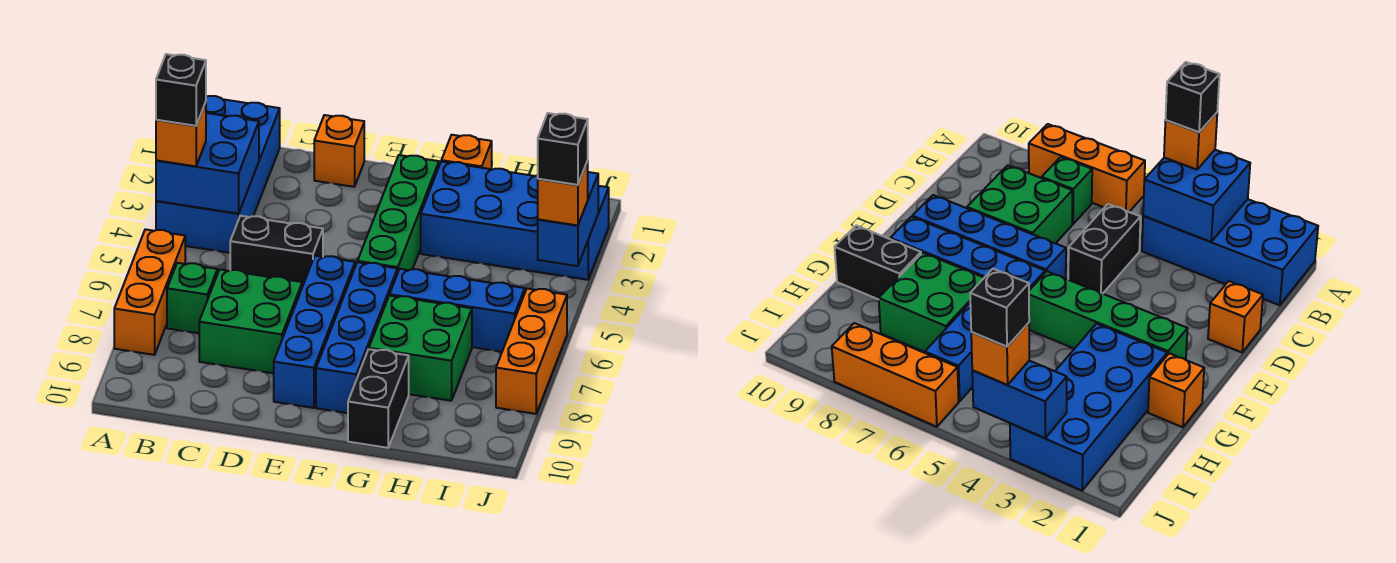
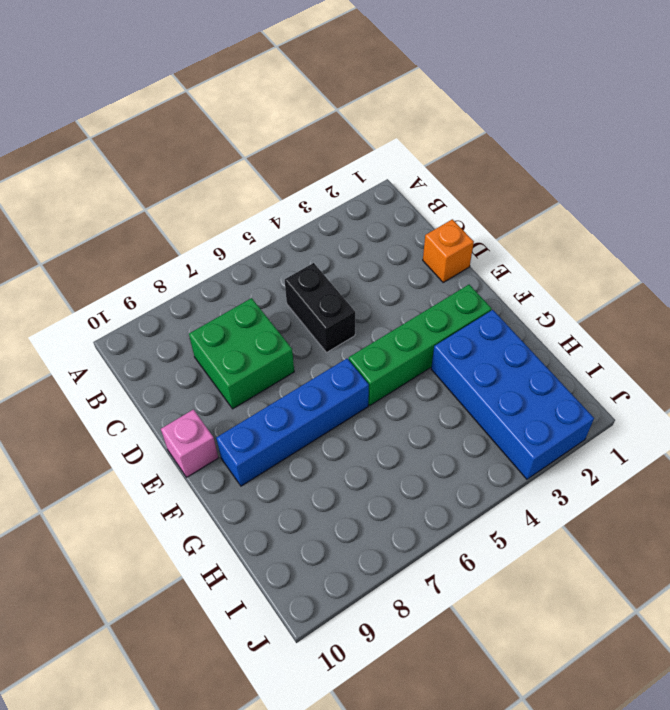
pink 1x1 brick [161,410,218,477] -> none
none -> blue 2x4 brick [156,96,280,253]
none -> orange 1x3 brick [114,229,185,355]
none -> green 1x1 brick [167,263,217,333]

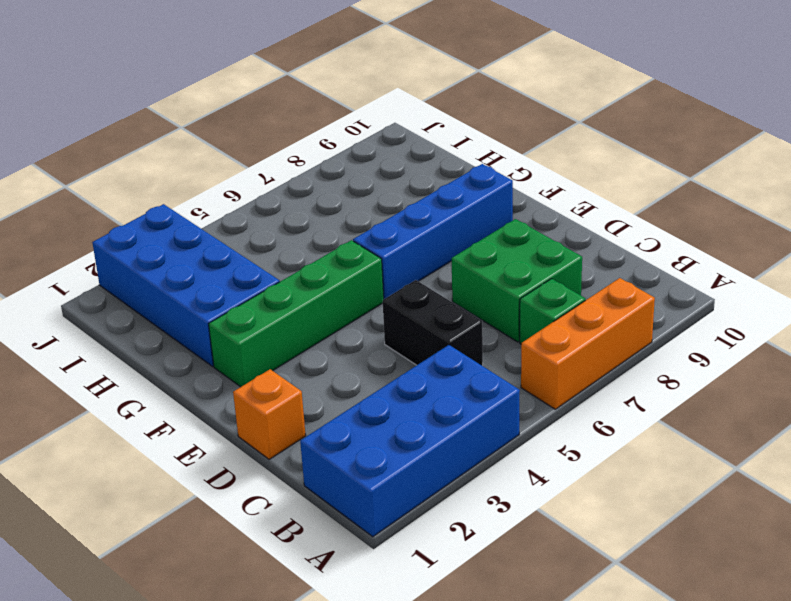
none -> blue 1x4 brick [274,256,355,408]
none -> orange 1x1 brick [441,135,492,169]
none -> blue 1x3 brick [390,269,525,352]

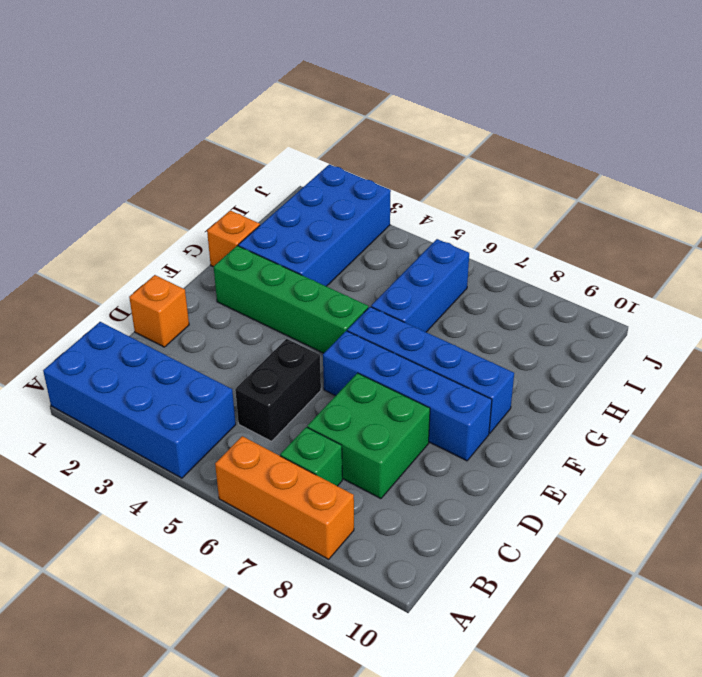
none -> green 2x2 brick [369,296,472,401]
none -> black 1x2 brick [348,349,409,448]
none -> orange 1x3 brick [496,289,567,414]

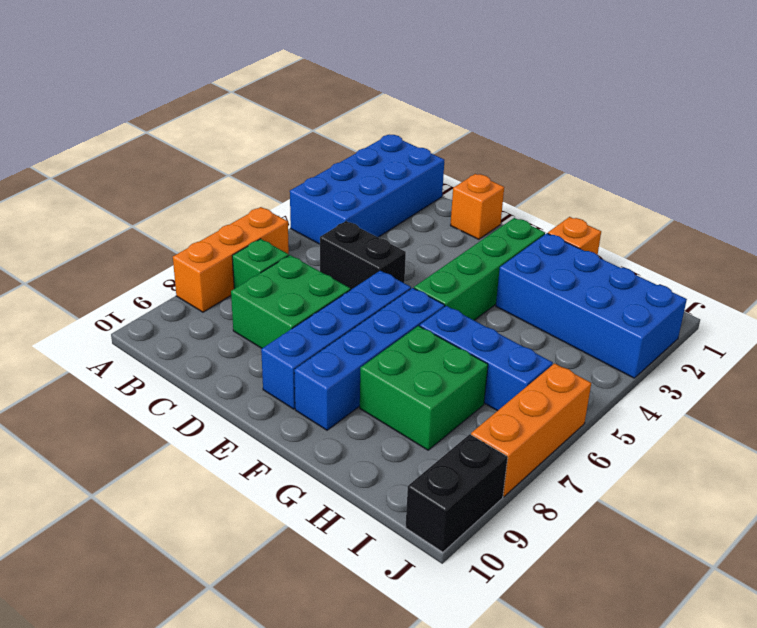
black 1x2 brick [405,434,508,552] -> black 1x2 brick moved to [348,349,409,448]
none -> blue 2x2 brick [156,113,259,214]
none -> blue 1x2 brick [538,172,598,266]
none -> orange 1x1 brick [156,102,206,166]

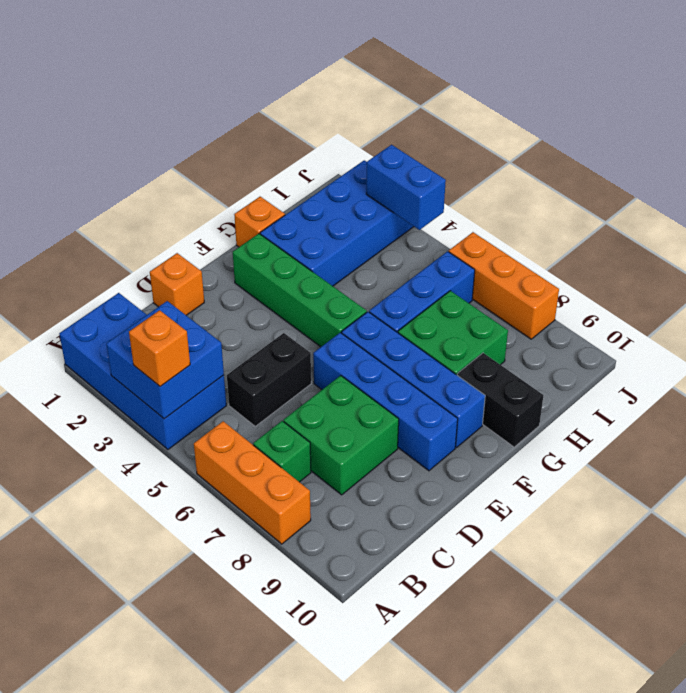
none -> orange 1x1 brick [538,161,588,225]
none -> black 1x1 brick [156,54,206,126]
none -> black 1x1 brick [538,113,588,185]

